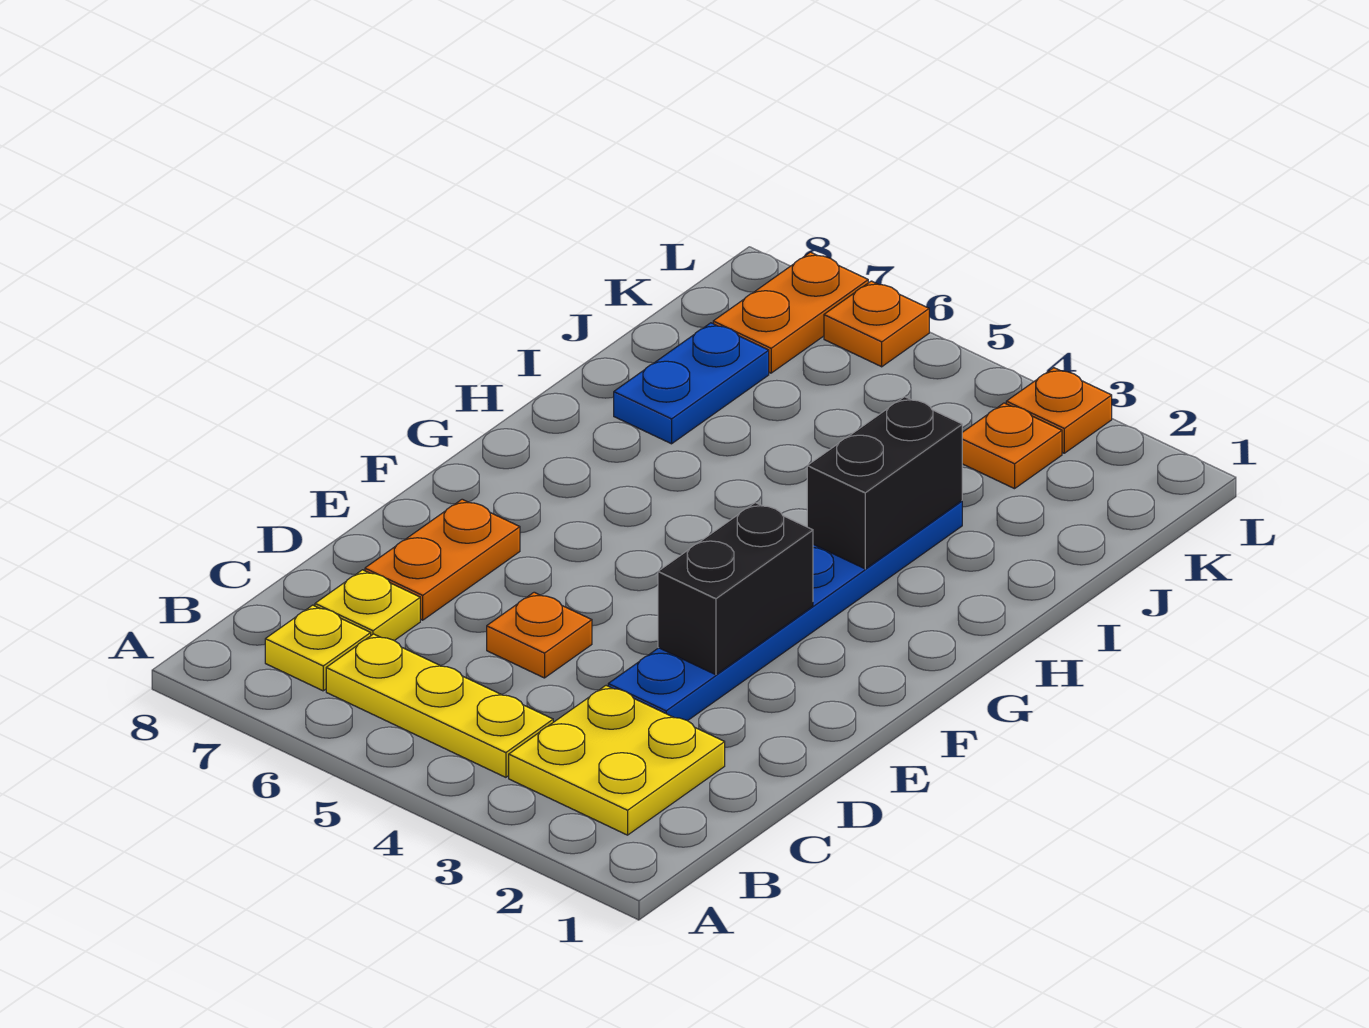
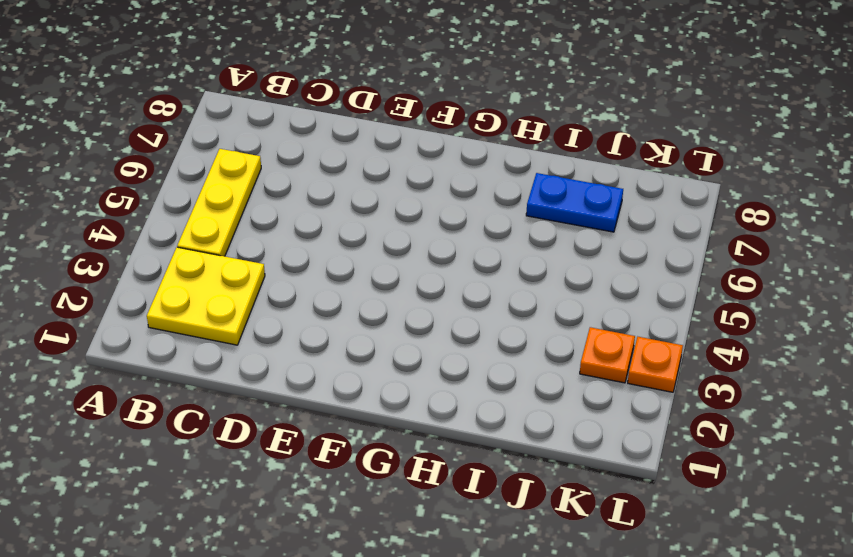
none -> yellow 1x1 plate [265,605,371,691]
none -> yellow 1x1 plate [315,570,420,641]
none -> blue 1x6 plate [608,501,962,721]

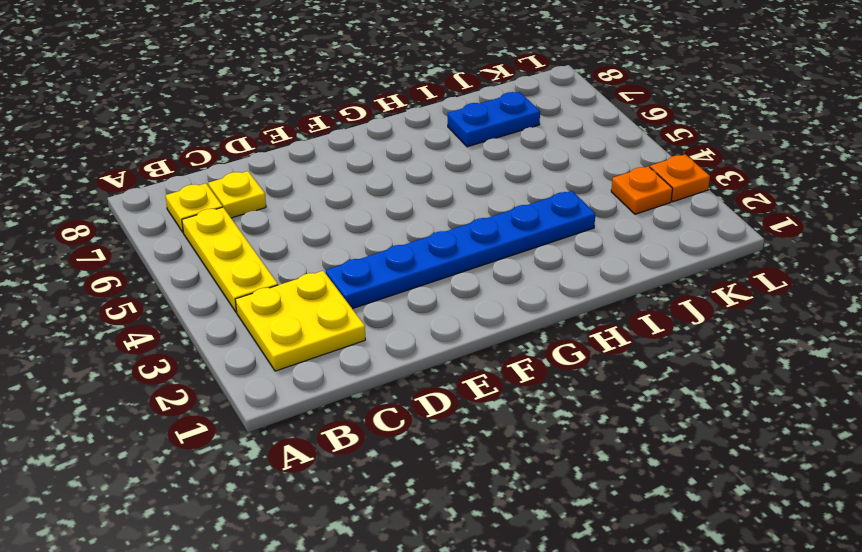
none -> orange 1x1 plate [487,592,592,678]
none -> orange 1x2 plate [365,499,520,620]
none -> orange 1x2 plate [713,252,868,373]

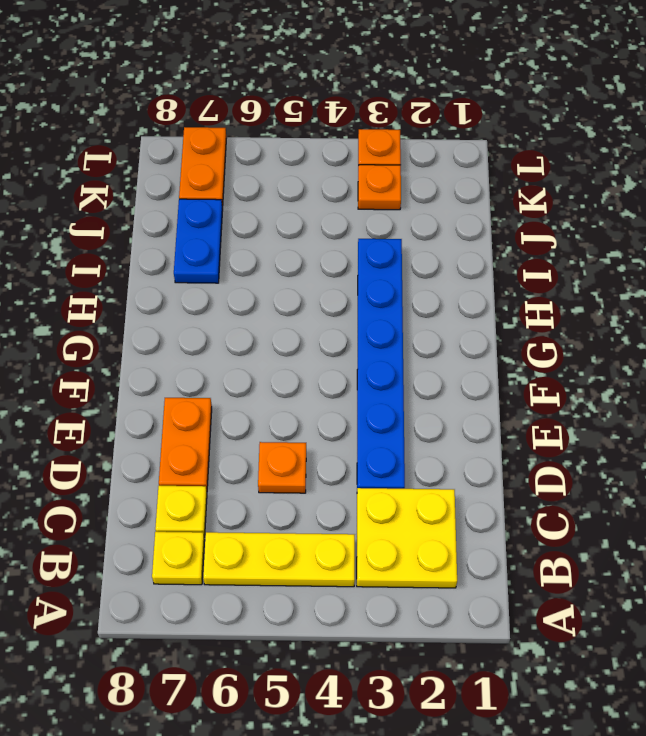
none -> orange 1x1 plate [824,281,929,367]
none -> black 1x2 brick [658,503,813,675]
none -> black 1x2 brick [807,397,962,569]

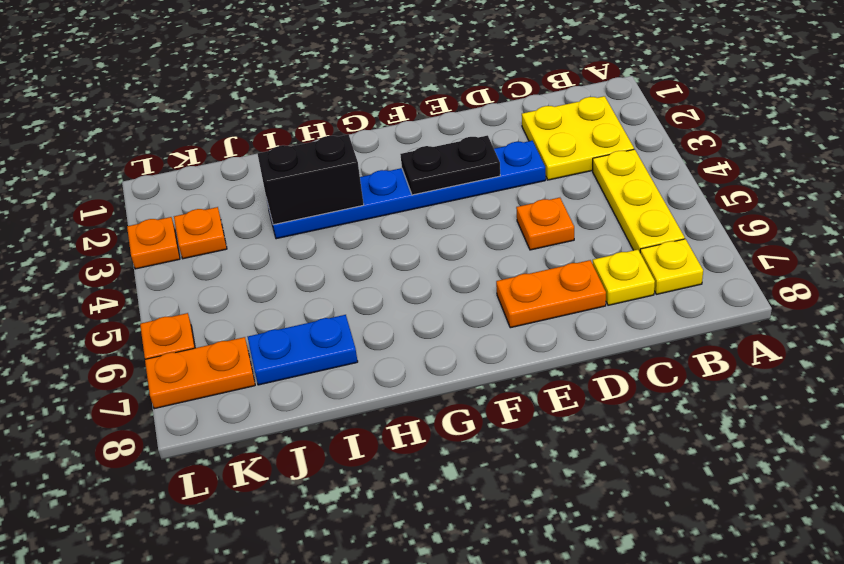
black 1x2 plate [400,135,500,195] -> black 1x2 brick [658,503,813,675]

